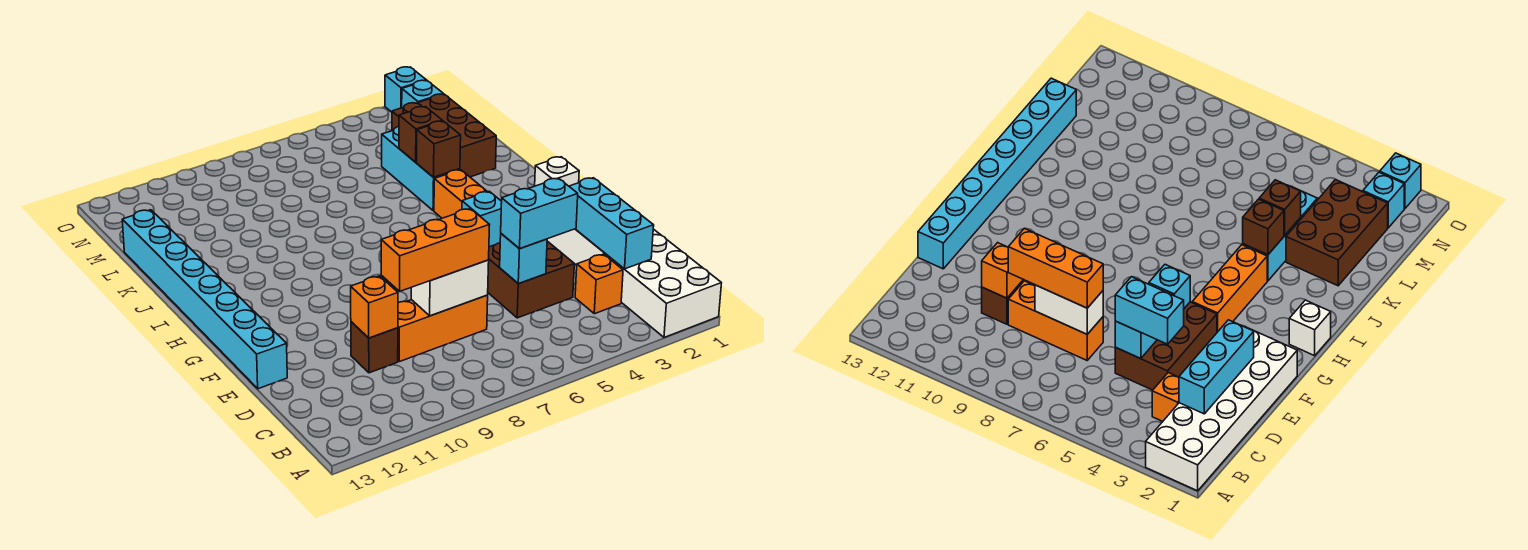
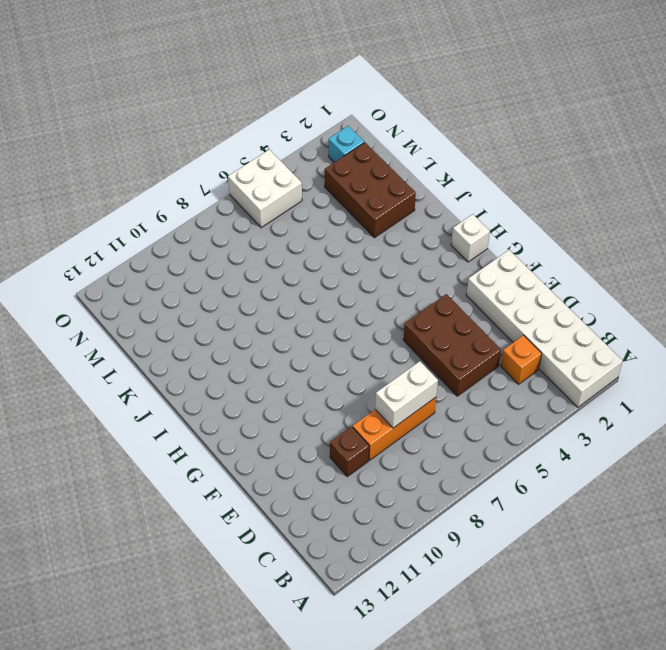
white 2x2 brick [228,149,302,228] -> none
none -> cyan 1x8 brick [122,210,287,389]
none -> orange 1x3 brick [434,170,487,218]
none -> cyan 1x3 brick [382,126,460,211]

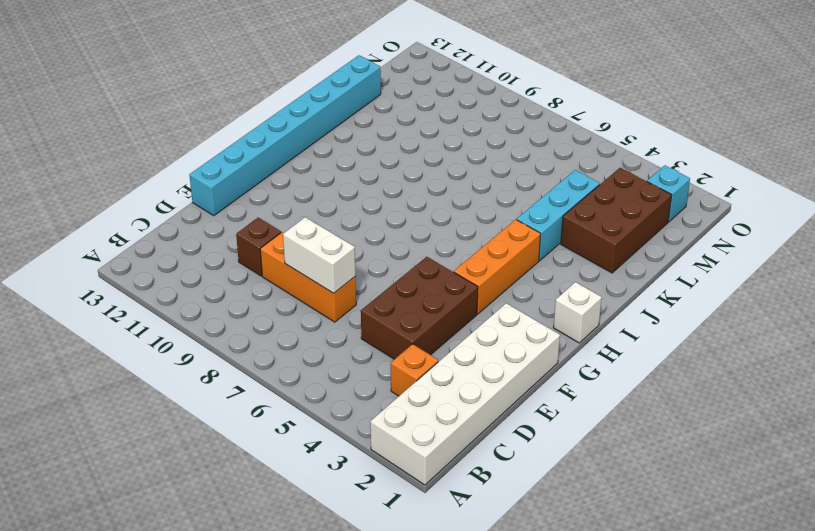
none -> cyan 1x1 brick [385,67,426,112]
none -> cyan 1x3 brick [569,178,654,269]
none -> cyan 1x1 brick [500,234,547,284]

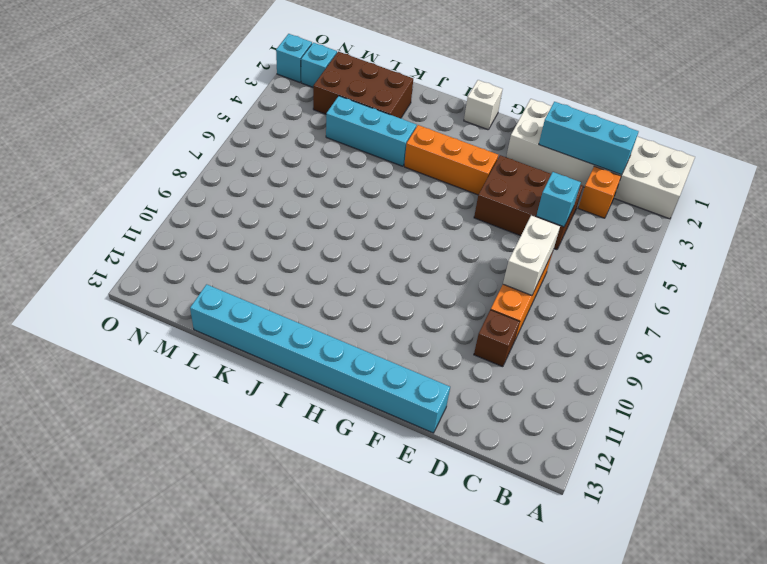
none -> orange 1x1 brick [351,276,398,338]
none -> cyan 1x1 brick [462,191,502,247]
none -> brown 1x1 brick [417,121,461,177]

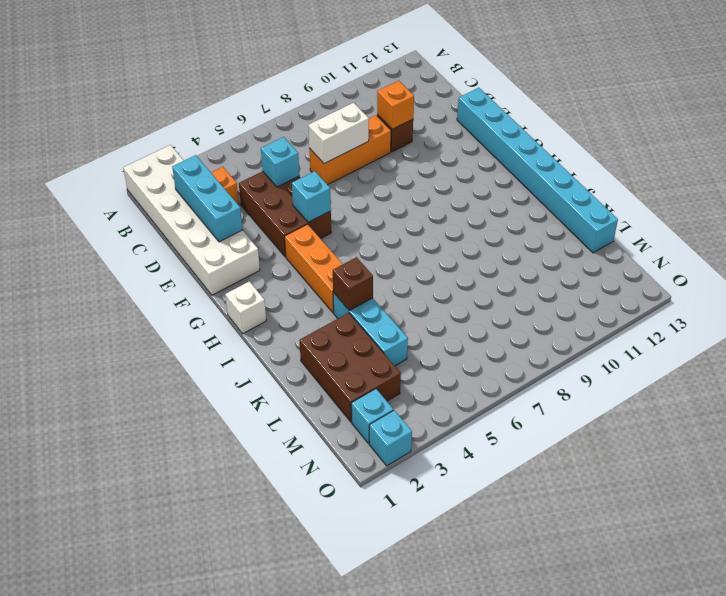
none -> brown 1x1 brick [399,107,442,162]
none -> cyan 1x2 brick [501,178,578,249]
none -> orange 1x3 brick [381,209,489,292]

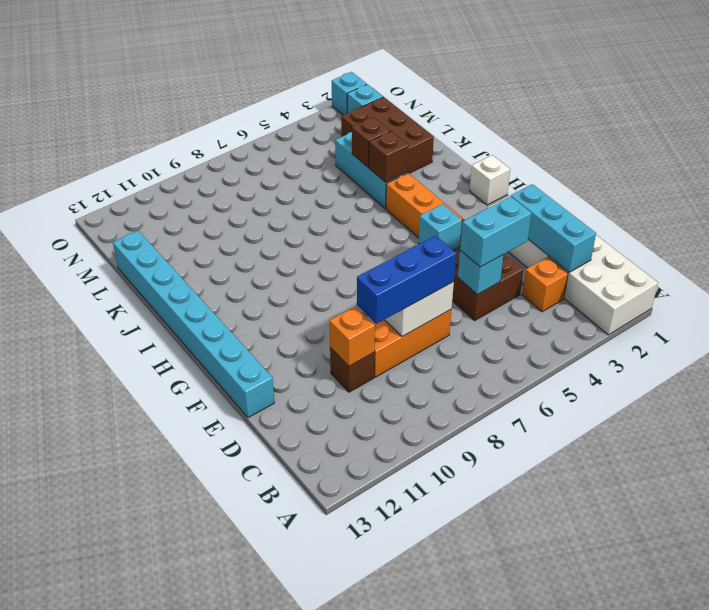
blue 1x3 brick [357,236,456,324] -> orange 1x3 brick [381,209,489,292]

